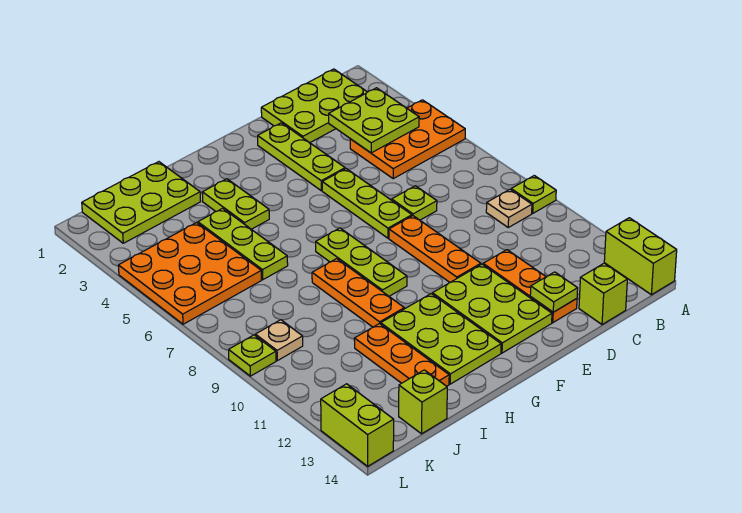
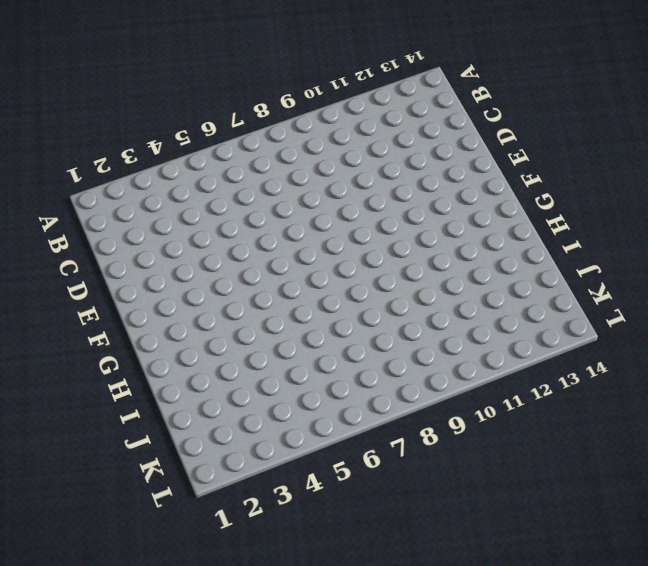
none -> orange 2x3 plate [350,100,465,179]
none -> lime 1x1 plate [511,176,556,213]
none -> lime 1x2 brick [604,218,677,295]

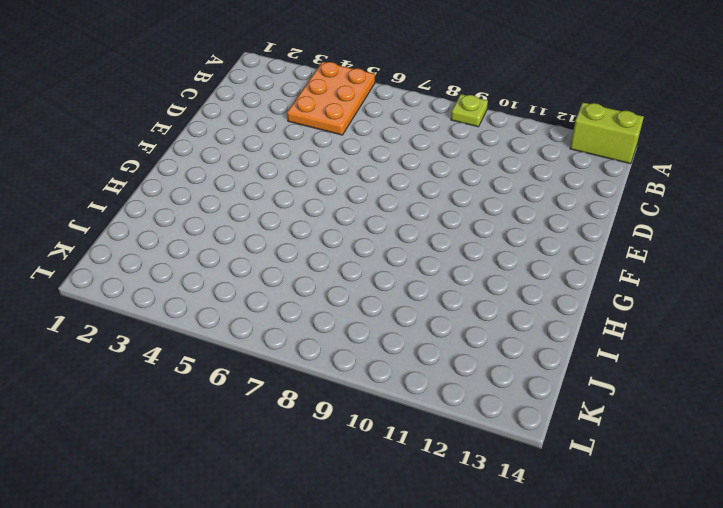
none -> lime 2x3 plate [261,69,367,143]
none -> tan 1x1 plate [486,190,532,227]
none -> lime 1x1 brick [579,263,627,325]

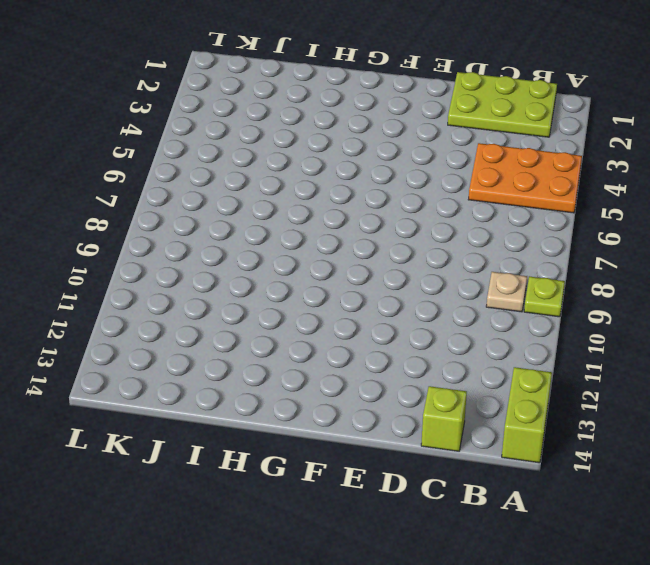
none -> lime 1x1 plate [392,186,437,220]
none -> orange 1x3 plate [483,250,577,323]
none -> lime 1x3 plate [258,123,345,191]

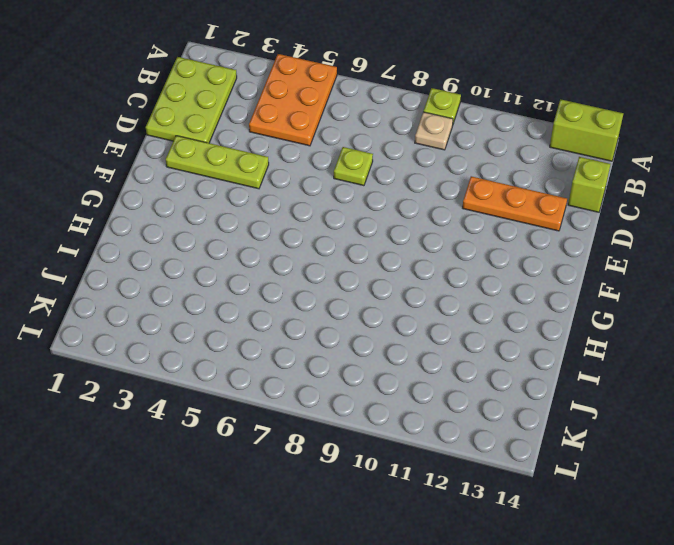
none -> lime 1x3 plate [322,169,412,238]
none -> orange 1x3 plate [389,216,481,282]
none -> lime 2x3 plate [432,264,552,353]

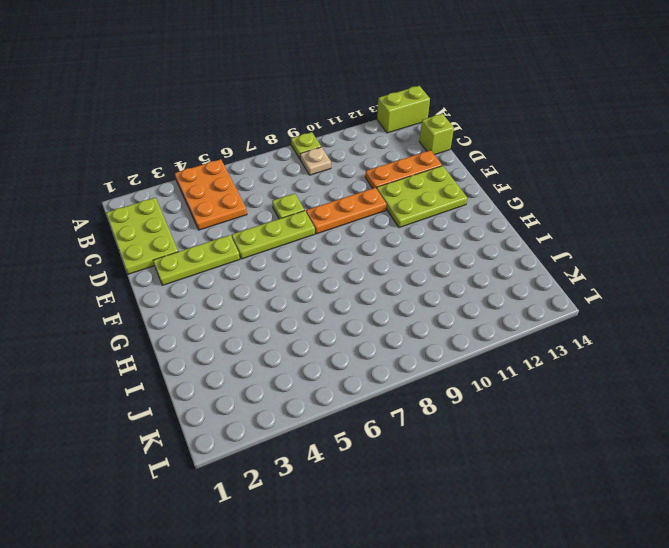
none -> lime 1x3 plate [316,228,407,296]
none -> lime 2x3 plate [381,294,501,384]
none -> lime 1x2 plate [202,179,269,229]

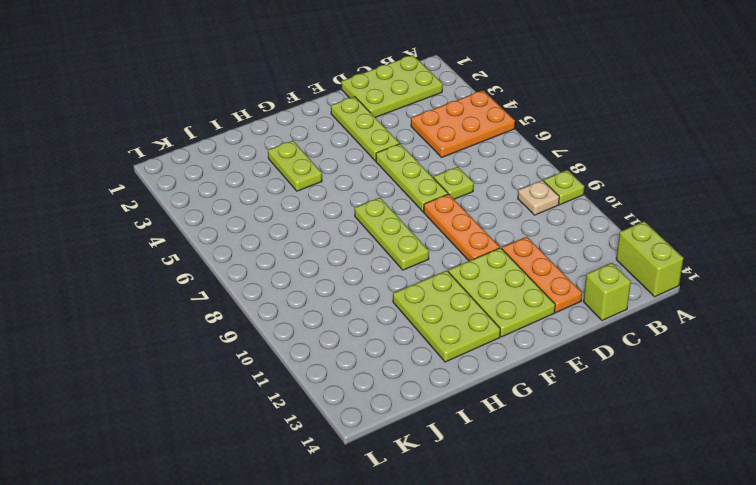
none -> orange 1x3 plate [312,259,404,327]
none -> lime 2x3 plate [82,162,201,243]
none -> lime 1x3 plate [198,208,288,280]

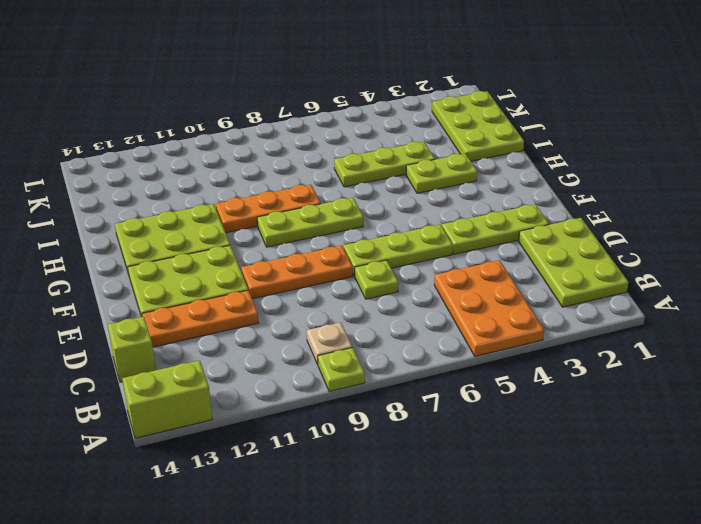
none -> orange 1x3 plate [354,324,449,386]
none -> orange 3x3 plate [118,223,261,324]
none -> lime 1x1 brick [399,370,447,434]

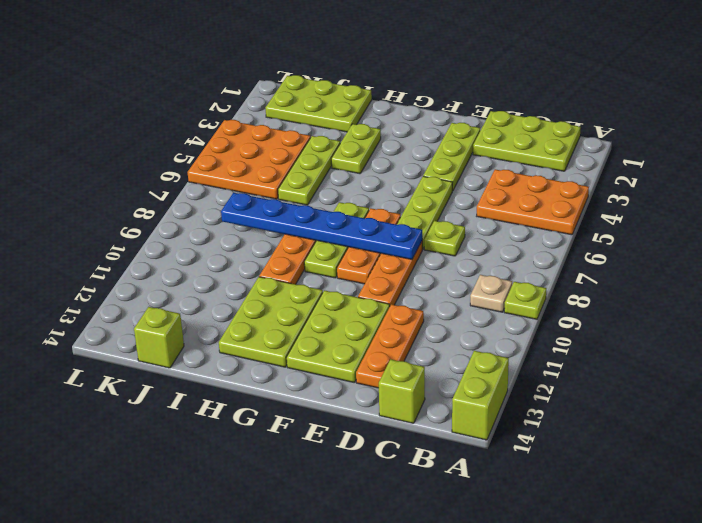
blue 1x6 plate [221,193,423,259] -> none
orange 1x3 plate [337,208,401,284] -> orange 1x3 plate moved to [354,324,449,386]
none -> tan 1x1 plate [255,320,303,361]
none -> lime 1x1 plate [229,335,276,376]
none -> lime 1x2 brick [321,384,394,466]

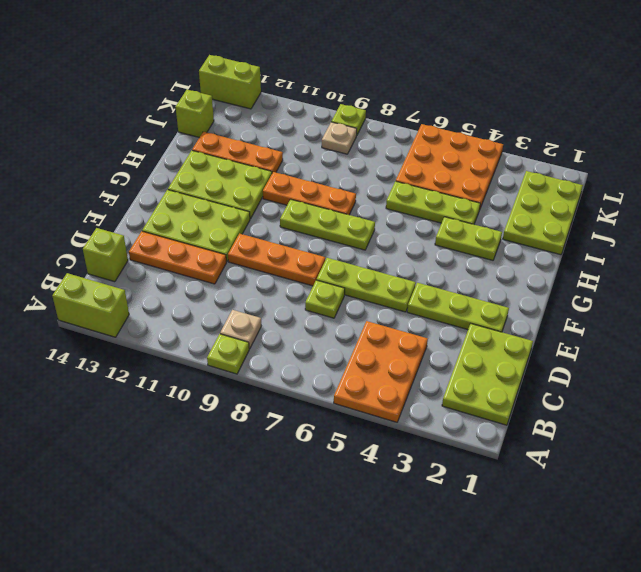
none -> lime 2x2 plate [329,88,419,153]
none -> lime 1x1 plate [530,272,578,312]

